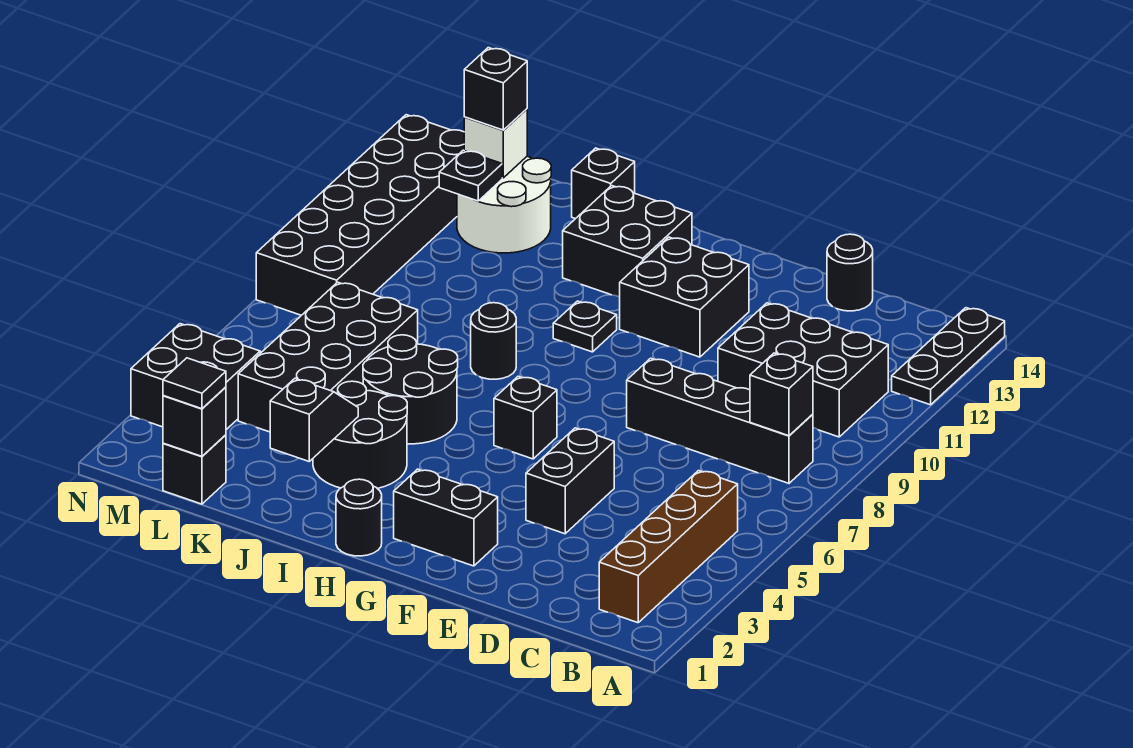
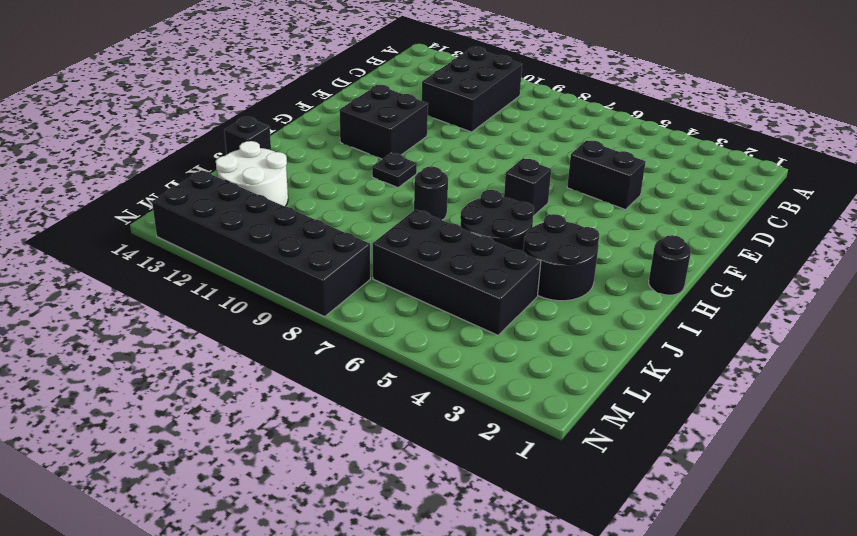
none -> black 1x3 plate [892,308,1005,405]
none -> brown 1x4 brick [599,471,738,623]
none -> black 1x4 brick [627,358,813,483]

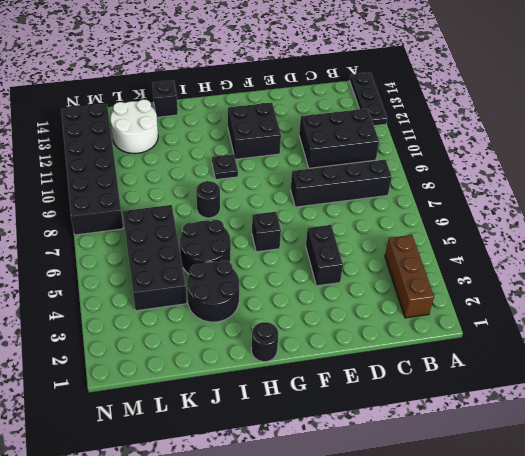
brown 1x3 brick [385,235,434,318] -> brown 1x4 brick [599,471,738,623]
none -> black 1x1 round brick [827,234,873,311]
none -> black 1x2 brick [394,469,498,566]
none -> black 2x2 brick [563,186,692,297]

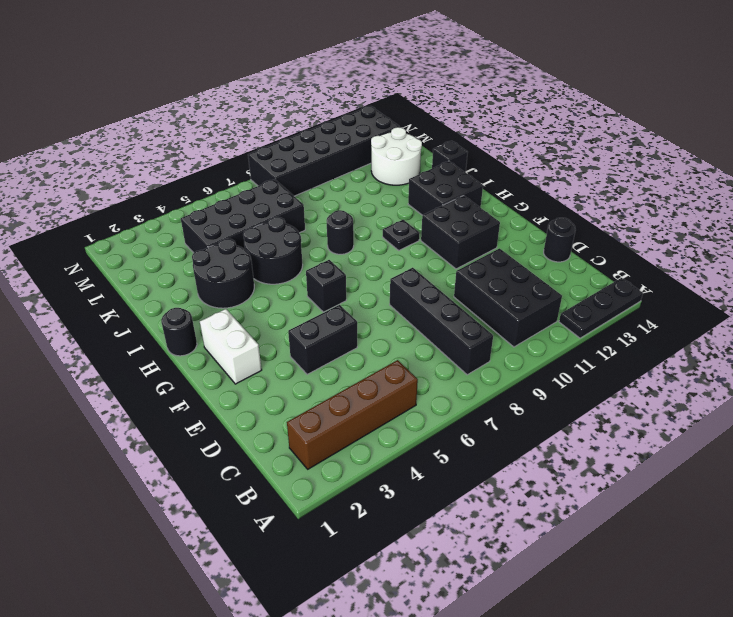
white 1x2 brick [200,309,262,384] -> black 1x2 brick [394,469,498,566]
none -> black 1x1 brick [163,435,226,504]
none -> black 2x2 brick [131,324,260,430]
none -> black 1x1 brick [750,353,813,436]

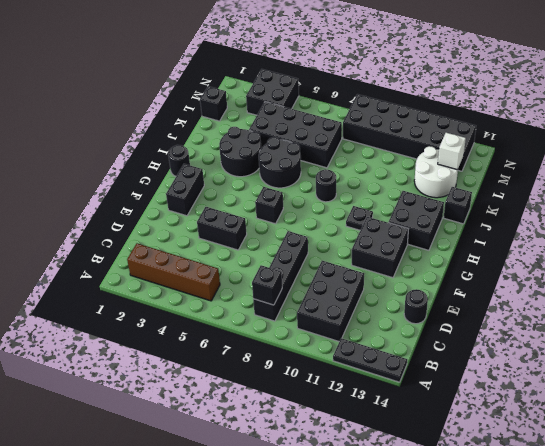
none -> black 1x2 slope [270,379,358,461]
none -> black 1x1 brick [163,387,226,456]
none -> black 1x1 plate [439,150,502,201]

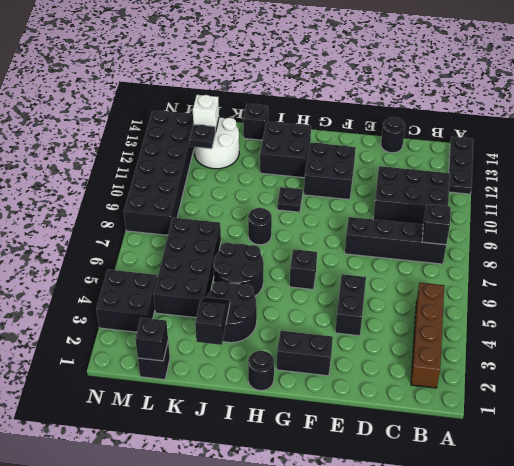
none -> black 1x1 tile [163,358,226,409]
none -> black 1x1 brick [464,48,527,130]

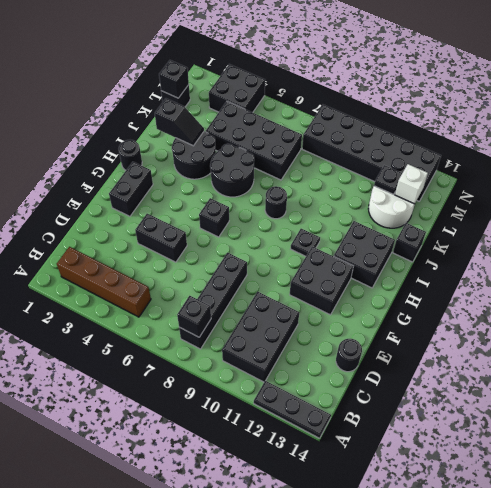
none -> black 1x1 tile [163,358,226,409]
none -> black 1x1 brick [464,48,527,130]

